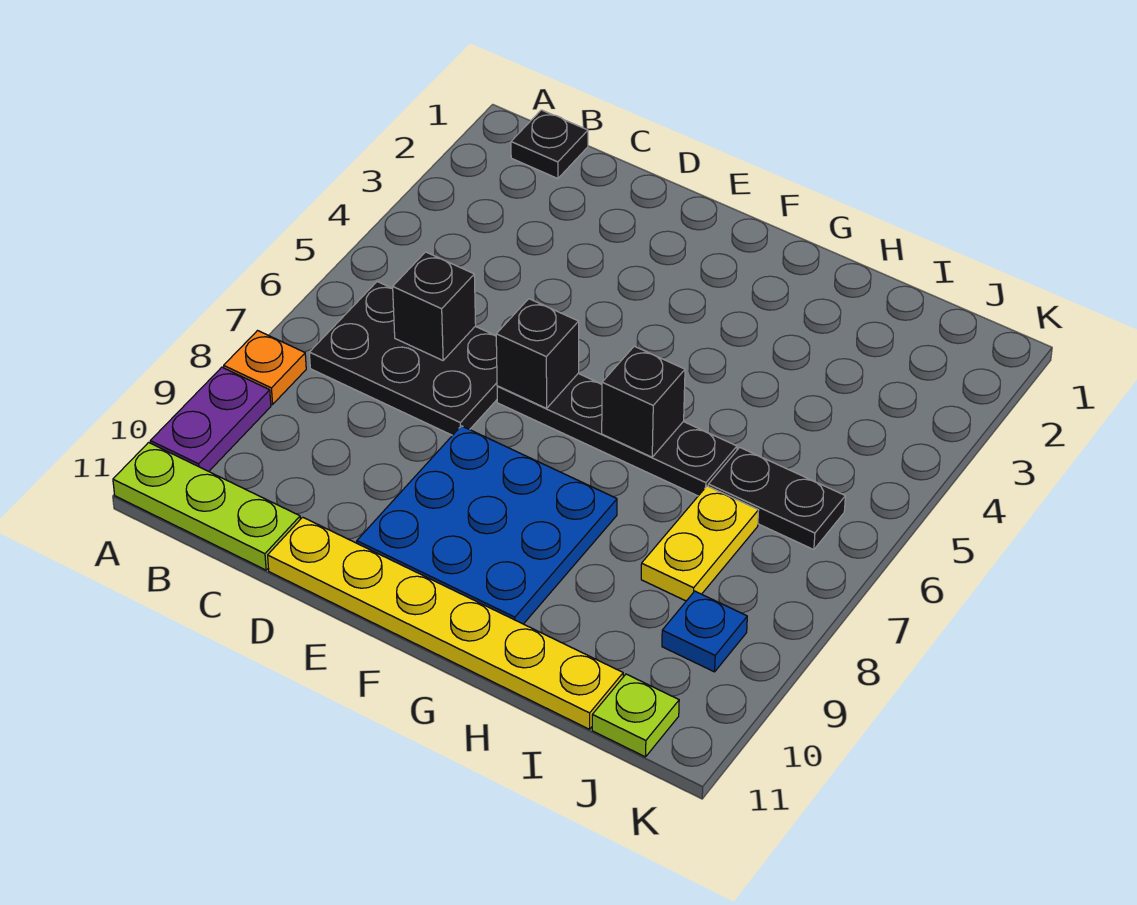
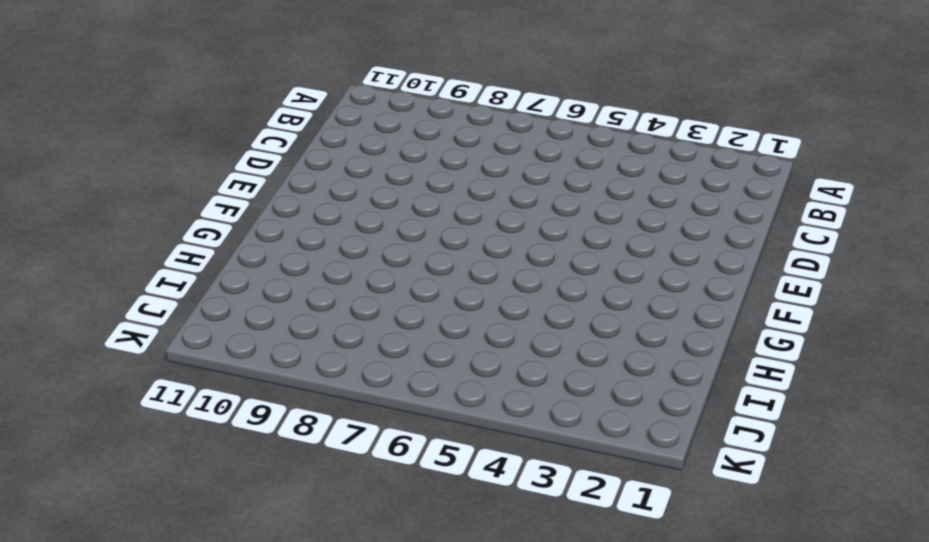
none -> orange 1x1 plate [224,331,306,404]
none -> purple 1x2 plate [150,367,271,471]
none -> lime 1x3 plate [113,443,300,570]

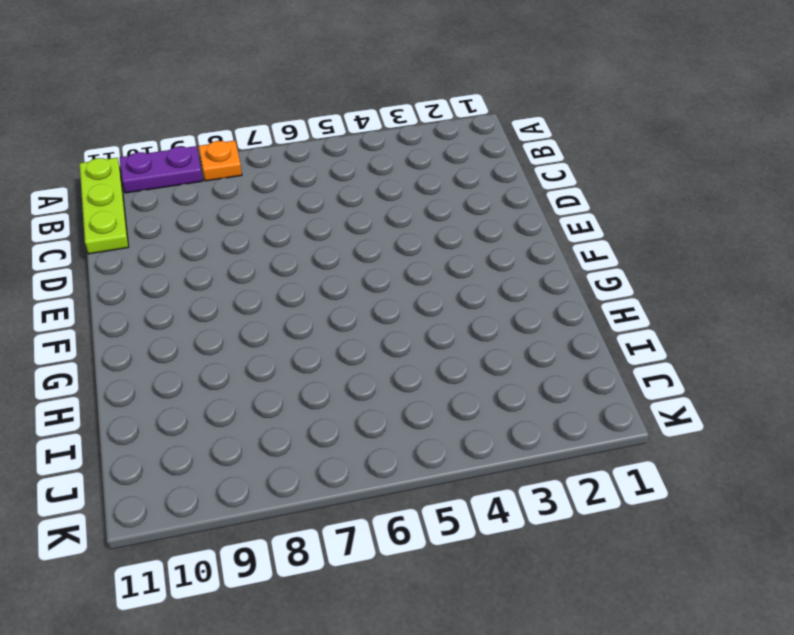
none -> black 1x1 plate [511,110,588,179]
none -> black 2x3 plate [309,282,497,435]
none -> yellow 1x6 plate [268,517,623,729]

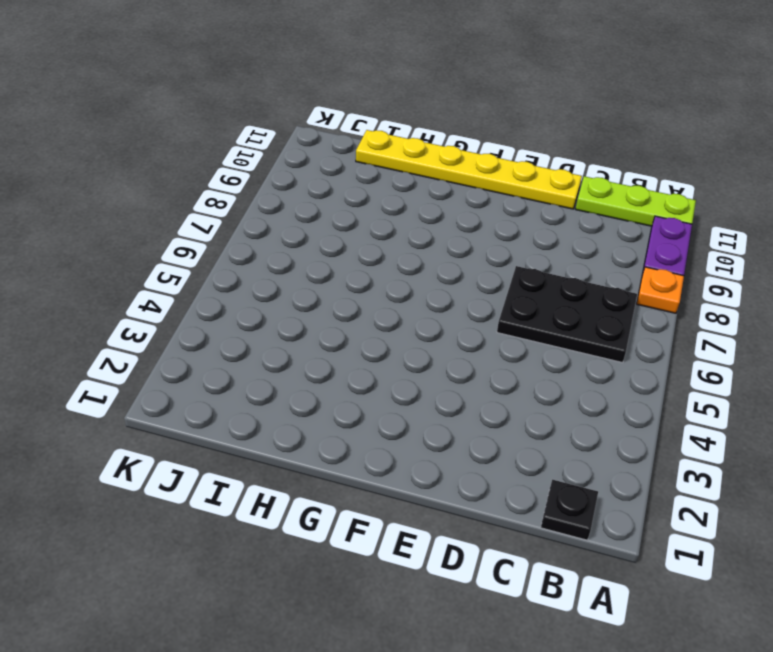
none -> black 1x4 plate [497,374,737,496]
none -> blue 3x3 plate [357,426,617,624]
none -> black 1x2 plate [708,447,845,550]

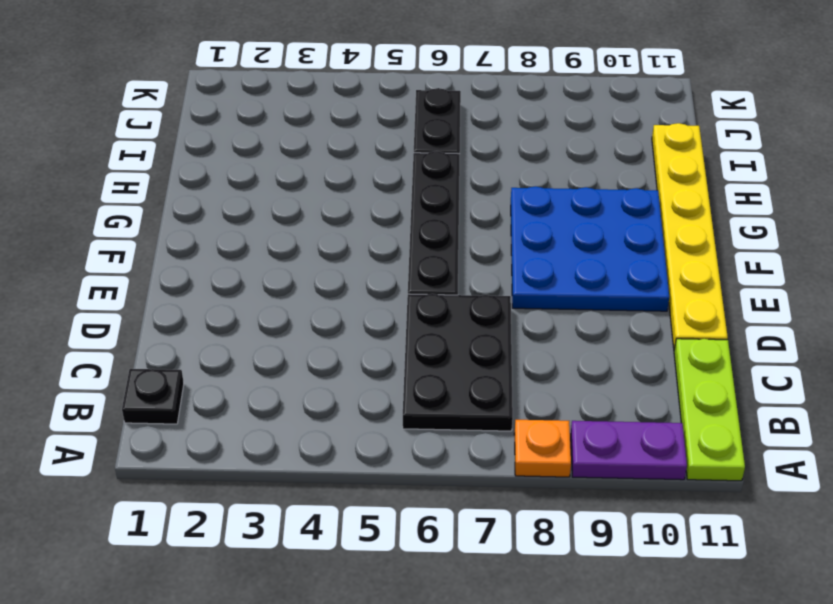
none -> yellow 1x2 plate [641,486,759,601]
none -> blue 1x1 plate [662,591,747,672]
none -> lime 1x1 plate [592,674,679,757]

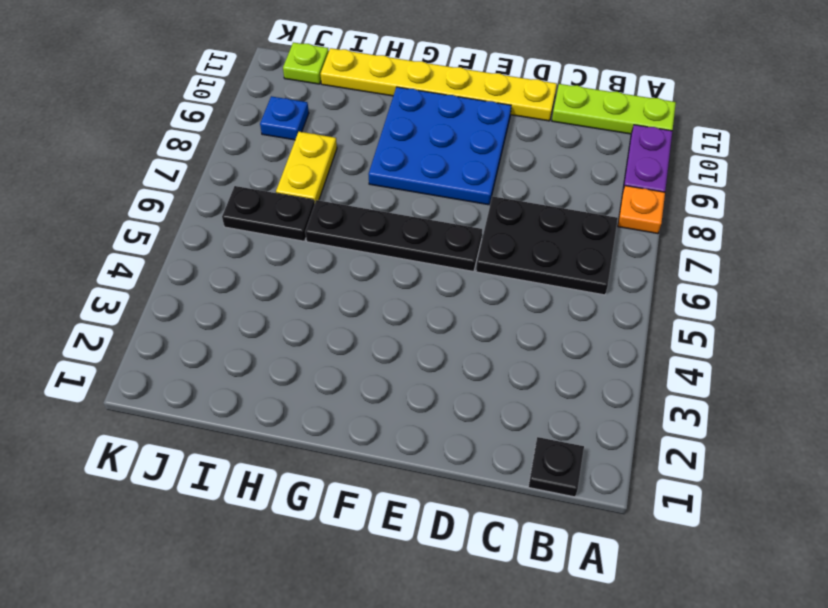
none -> black 1x1 brick [392,252,476,360]
none -> black 1x1 brick [496,299,579,408]
none -> black 1x1 brick [602,346,685,457]

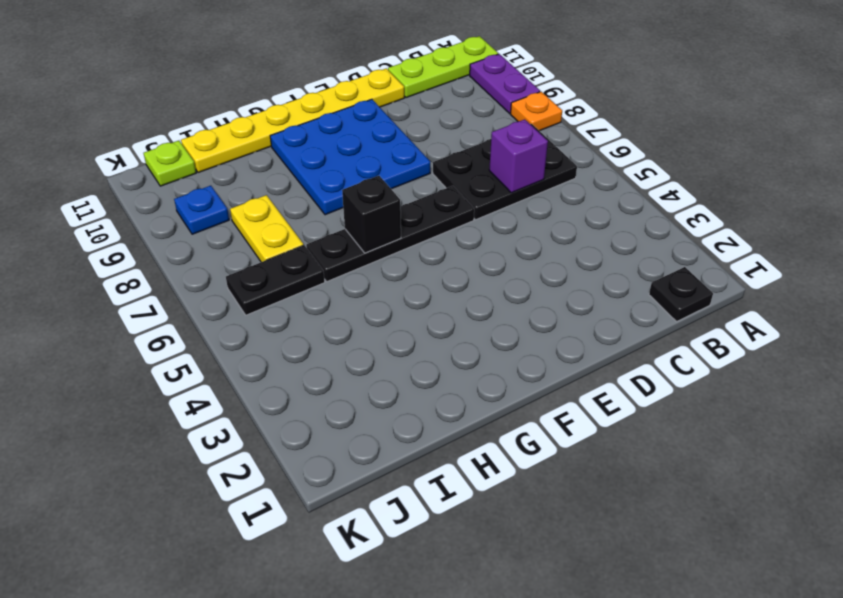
purple 1x1 brick [489,119,548,193] -> black 1x1 brick [392,252,476,360]
none -> black 1x1 brick [496,299,579,408]

